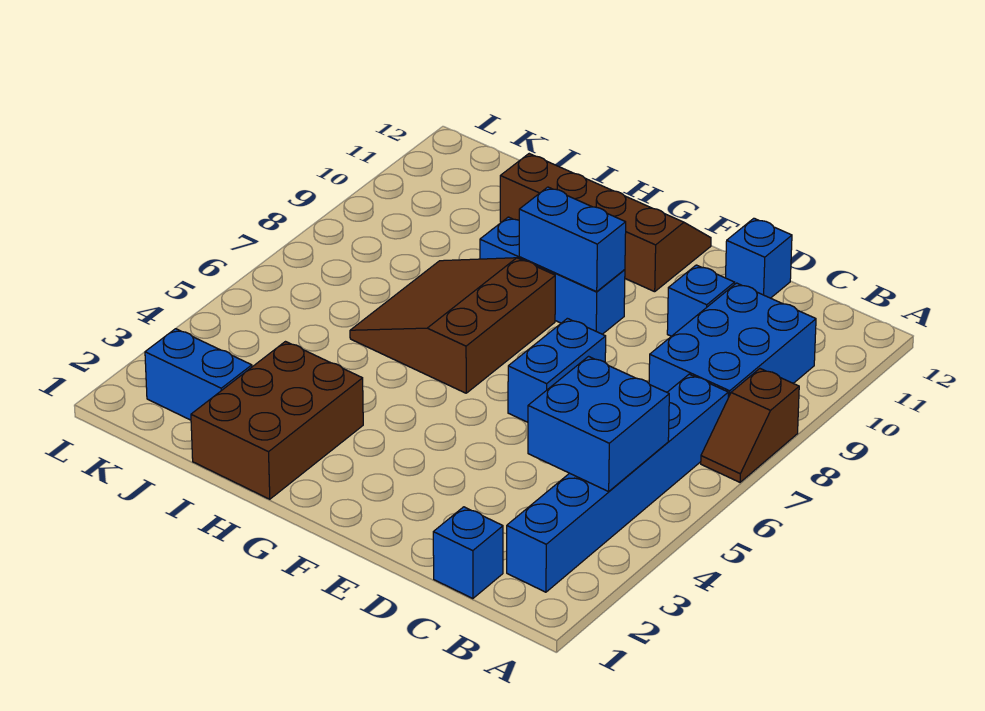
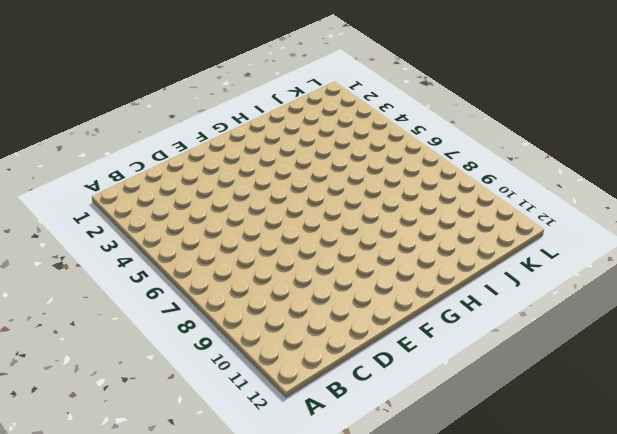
none -> brown 1x2 slope [701,369,799,482]
none -> blue 1x6 brick [507,374,728,592]
none -> blue 2x3 brick [649,283,816,397]

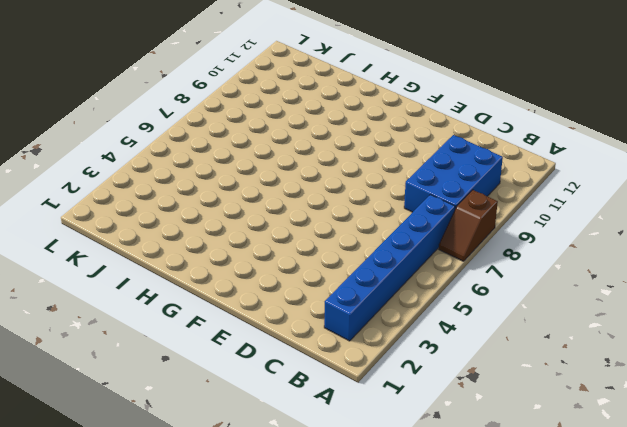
none -> blue 1x1 brick [433,507,503,599]
none -> blue 1x1 brick [667,265,735,336]
none -> blue 1x1 brick [726,218,792,298]

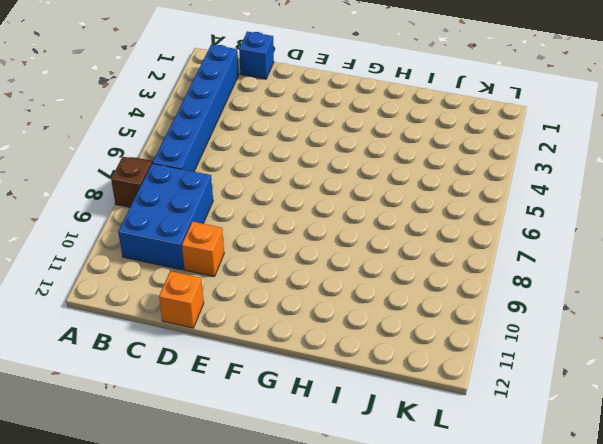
orange 1x1 brick [182,222,224,277] -> blue 1x1 brick [667,265,735,336]
orange 1x1 brick [159,271,204,328] -> blue 1x1 brick [726,218,792,298]
none -> blue 1x2 brick [508,318,606,422]
none -> blue 1x3 brick [480,217,625,334]
none -> brown 2x4 slope [500,154,711,292]

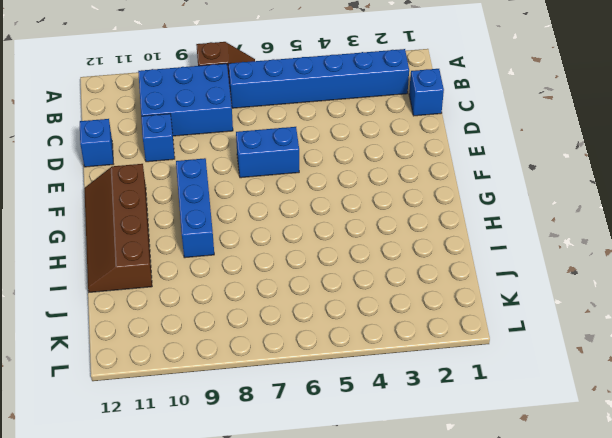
none -> brown 3x3 slope [350,258,555,393]
none -> brown 2x3 brick [191,342,363,499]
none -> blue 1x2 brick [145,329,252,420]

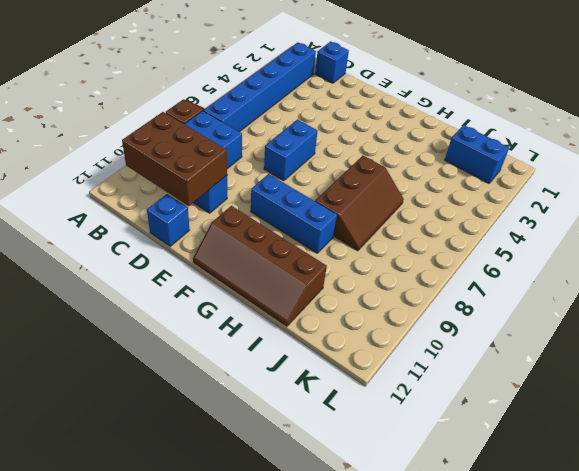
brown 2x3 brick [122,112,227,206] -> brown 2x3 brick turned to [191,342,363,499]
brown 2x3 slope [315,156,404,251] -> brown 3x3 slope [350,258,555,393]
none -> blue 2x2 brick [528,356,669,492]
none -> blue 1x2 brick [519,187,626,292]

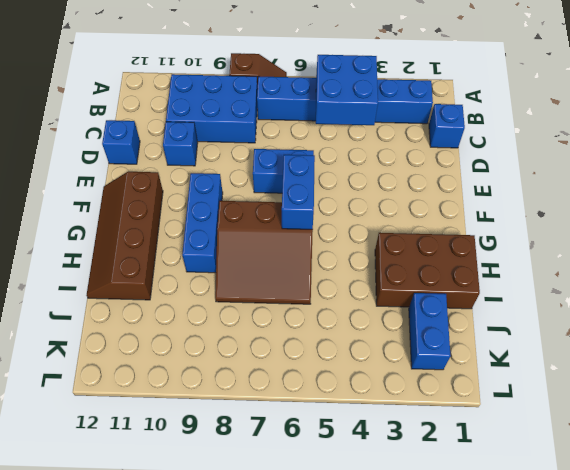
blue 1x2 brick [282,155,315,229] -> blue 1x2 brick moved to [519,187,626,292]

